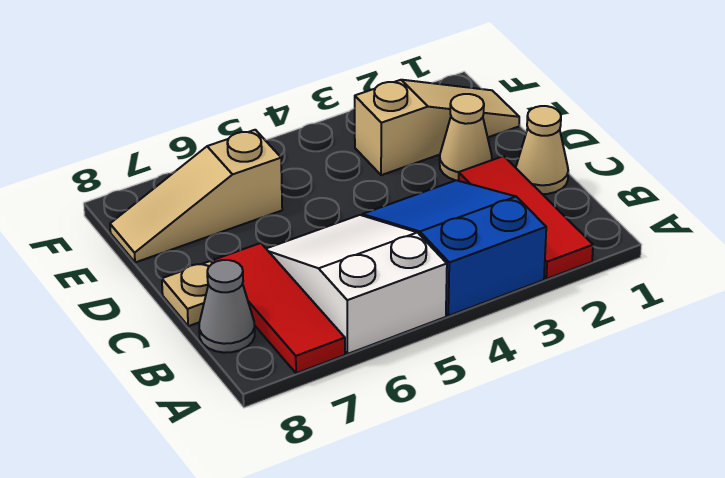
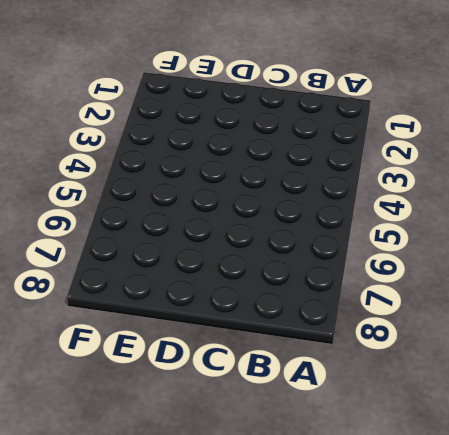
none -> red 1x3 tile [459,156,593,279]
none -> blue 2x3 slope [362,180,546,316]

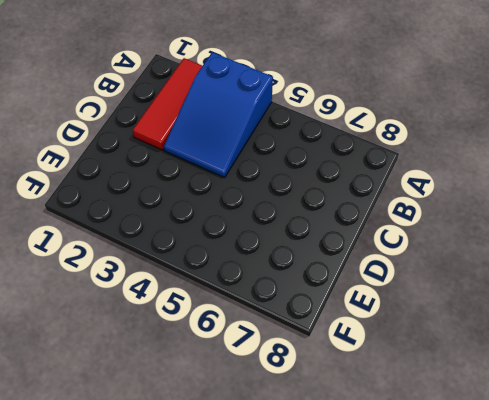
none -> white 2x3 slope [266,215,447,354]
none -> red 1x3 tile [213,243,345,373]

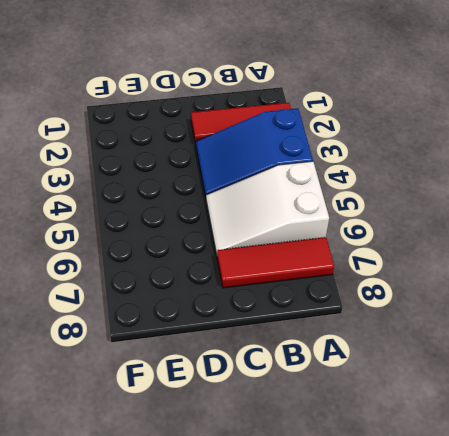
none -> grey 1x1 cone [199,260,255,353]
none -> tan 1x1 cone [516,106,568,194]

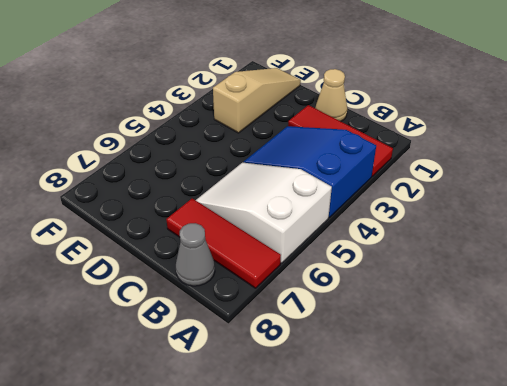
none -> tan 1x1 plate [162,261,212,326]
none -> tan 1x1 cone [440,94,492,181]

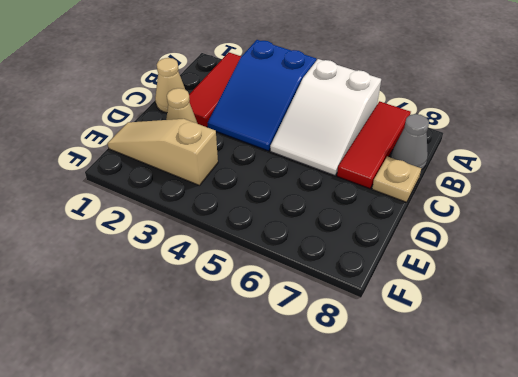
none -> tan 1x3 slope [110,130,282,262]

